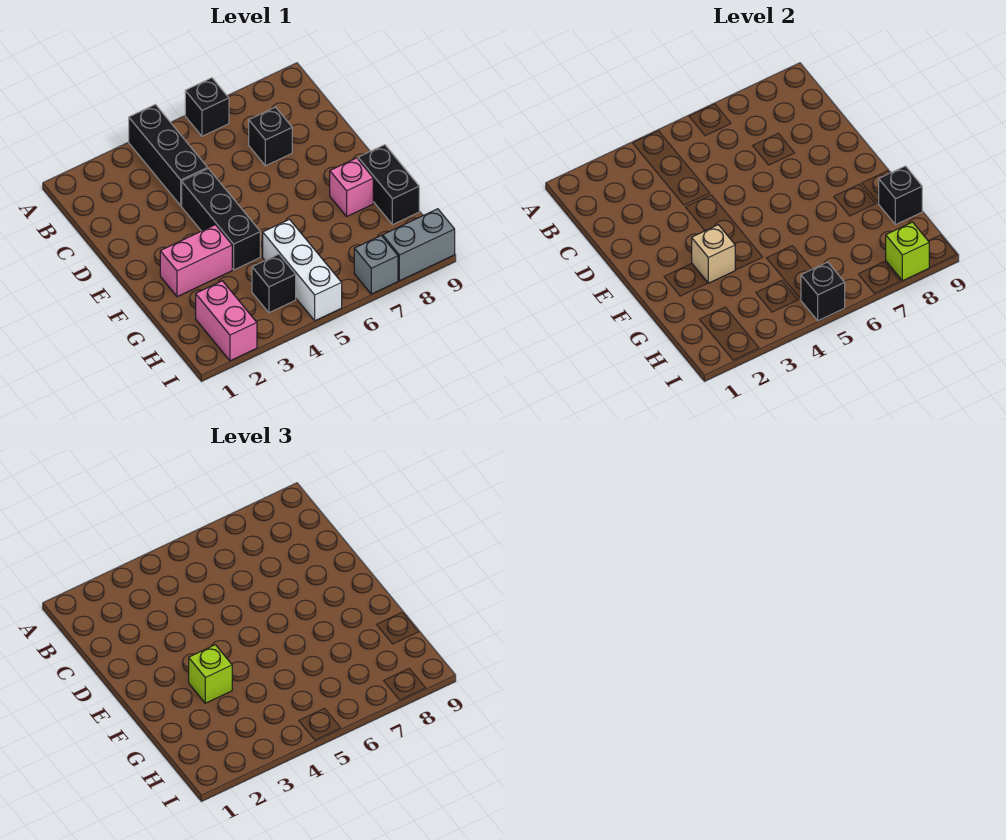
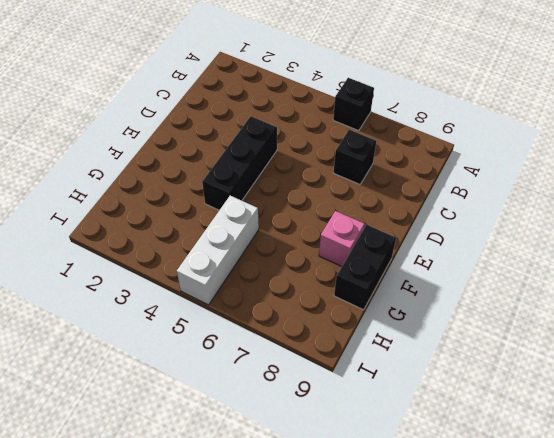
none -> black 1x3 brick [129,104,208,206]
none -> pink 1x2 brick [160,225,232,297]
none -> pink 1x2 brick [196,281,257,361]

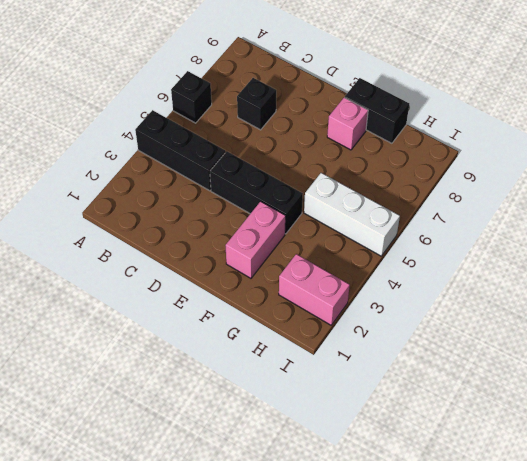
none -> black 1x1 brick [252,254,296,313]
none -> grey 1x1 brick [354,236,398,294]
none -> grey 1x2 brick [383,209,455,281]

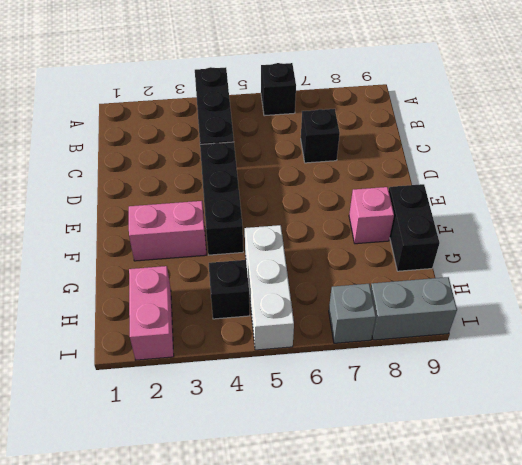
none -> tan 1x1 brick [692,225,735,283]
none -> black 1x1 brick [879,166,922,225]
none -> black 1x1 brick [801,262,845,321]

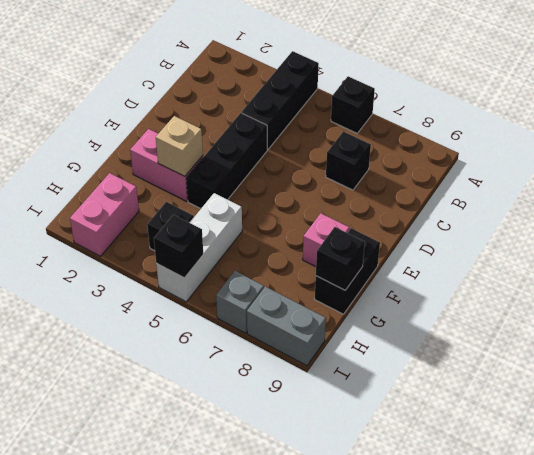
none -> lime 1x1 brick [886,222,930,281]
none -> lime 1x1 brick [189,645,232,703]

